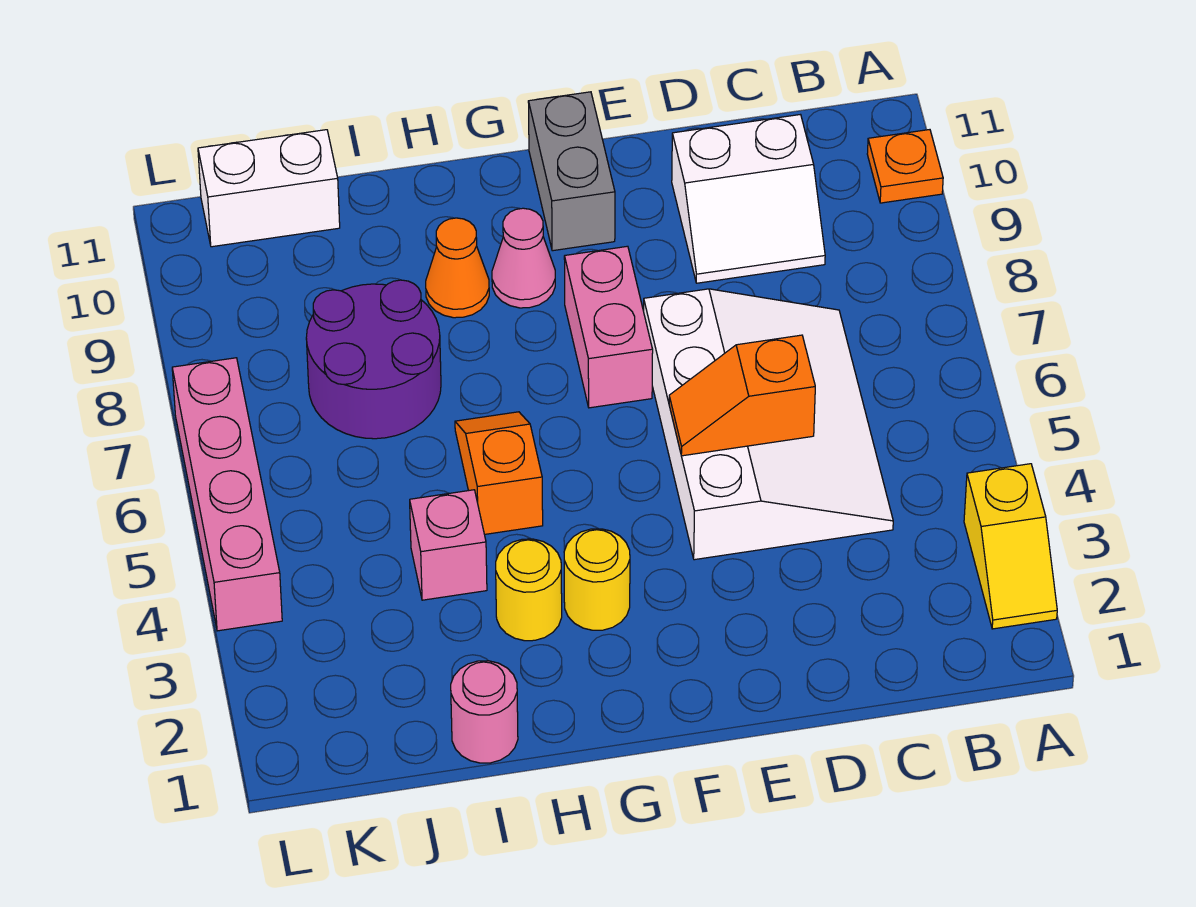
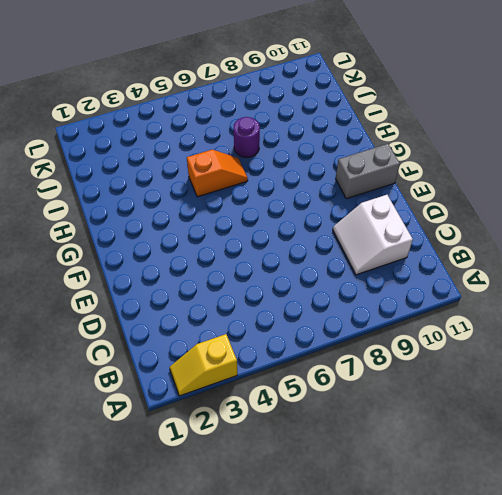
purple 1x1 round brick [234,117,260,158] -> purple 2x2 round brick [306,280,441,439]
none -> orange 1x1 plate [867,130,943,203]
none -> white 3x4 slope [644,289,893,560]
none -> pink 1x2 brick [564,246,653,408]

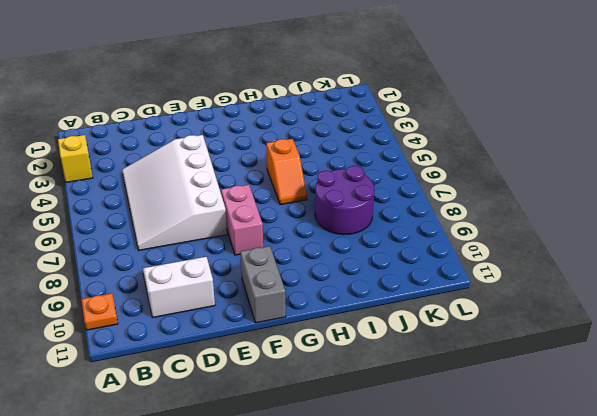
none -> yellow 1x1 round brick [564,529,630,630]
none -> pink 1x1 cone [492,208,555,308]
none -> yellow 1x1 round brick [496,539,562,641]

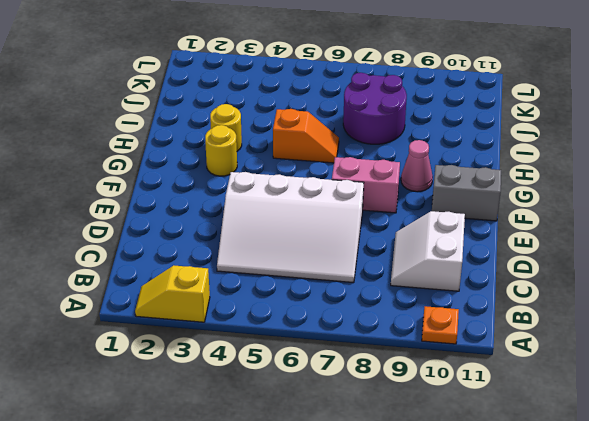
none -> orange 1x1 cone [426,218,489,318]
none -> pink 1x1 round brick [451,661,518,763]
none -> pink 1x1 brick [410,490,487,600]

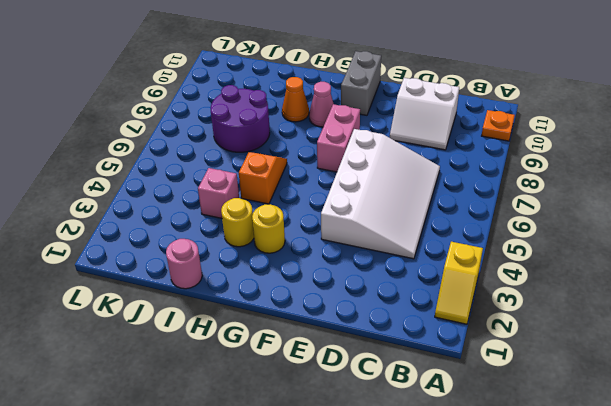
none -> white 1x2 brick [198,130,340,247]
none -> pink 1x4 brick [172,358,282,631]
none -> orange 1x2 slope [669,335,815,456]

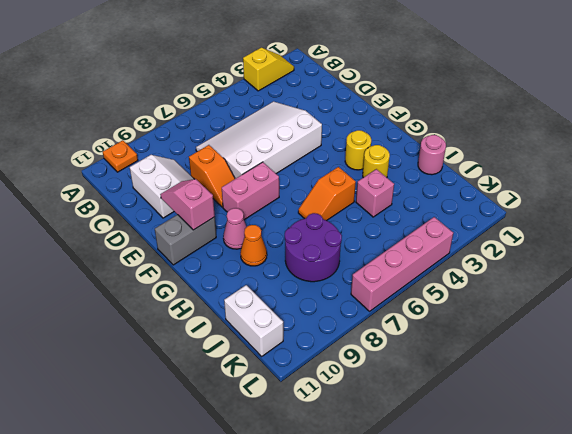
orange 1x2 slope [189,145,235,207] -> orange 1x2 slope moved to [669,335,815,456]
pink 1x2 slope [160,179,215,230] -> none

